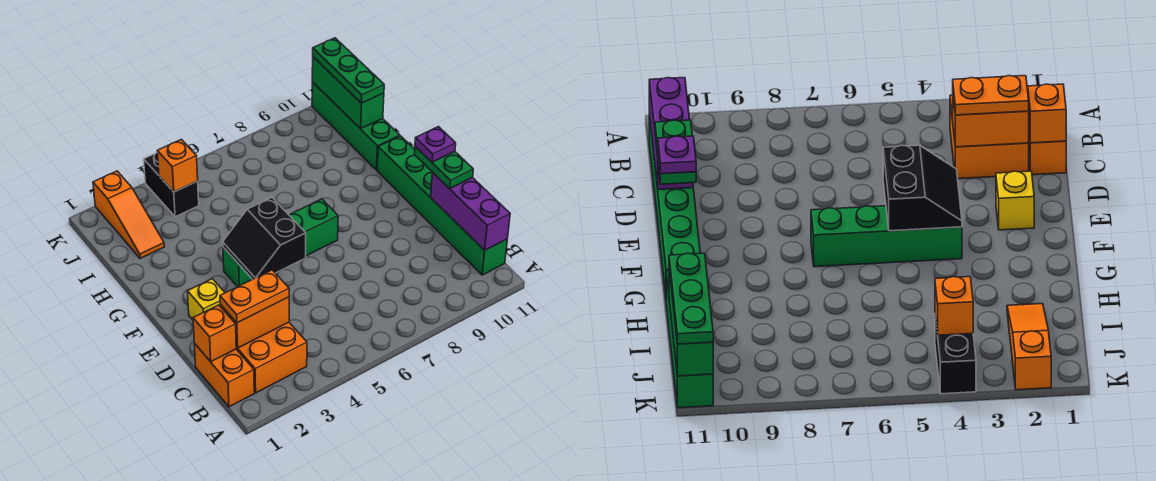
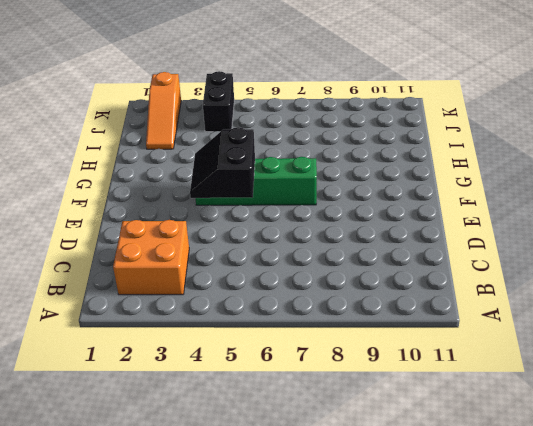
none -> orange 1x2 brick [194,343,254,407]
none -> green 1x6 brick [377,136,507,275]
none -> yellow 1x1 brick [187,279,225,320]

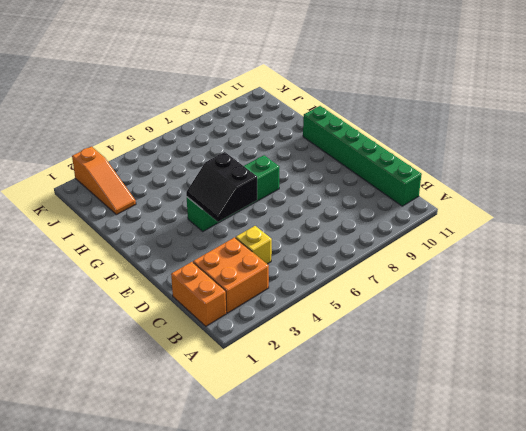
yellow 1x1 brick [236,226,272,264] -> yellow 1x1 brick moved to [187,279,225,320]
none -> green 1x4 brick [312,82,400,170]
none -> black 1x2 brick [144,153,199,217]
none -> purple 1x3 brick [431,172,510,250]

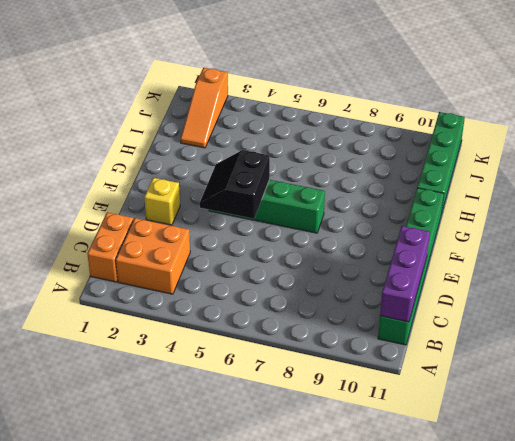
none -> black 1x2 brick [144,153,199,217]
none -> orange 1x1 brick [193,305,236,362]
none -> orange 1x2 brick [220,297,289,348]

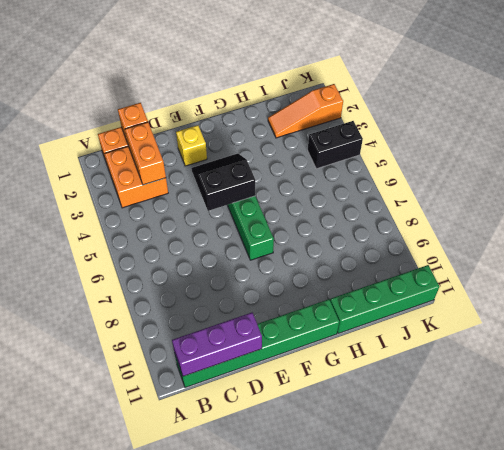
none -> green 1x3 brick [312,57,384,129]
none -> orange 1x1 brick [157,139,198,192]
none -> orange 1x2 plate [220,270,289,323]

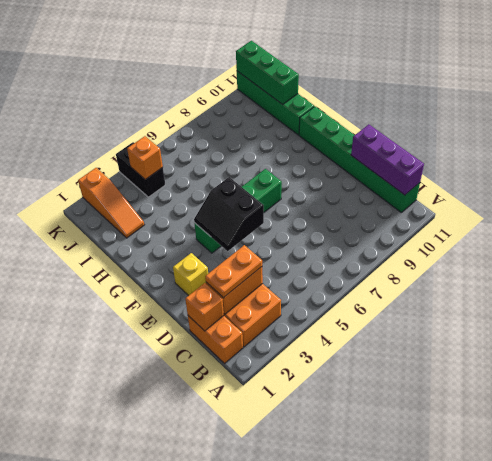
none -> green 1x2 plate [414,146,473,189]
none -> green 1x3 plate [313,38,384,103]
none -> purple 1x1 plate [415,127,456,162]

